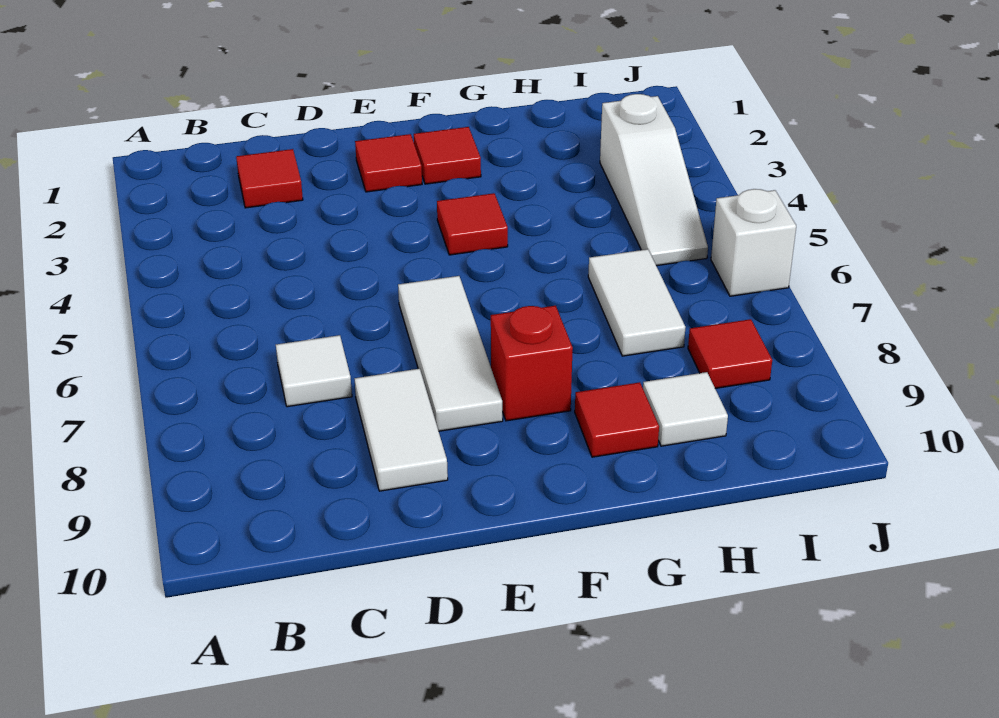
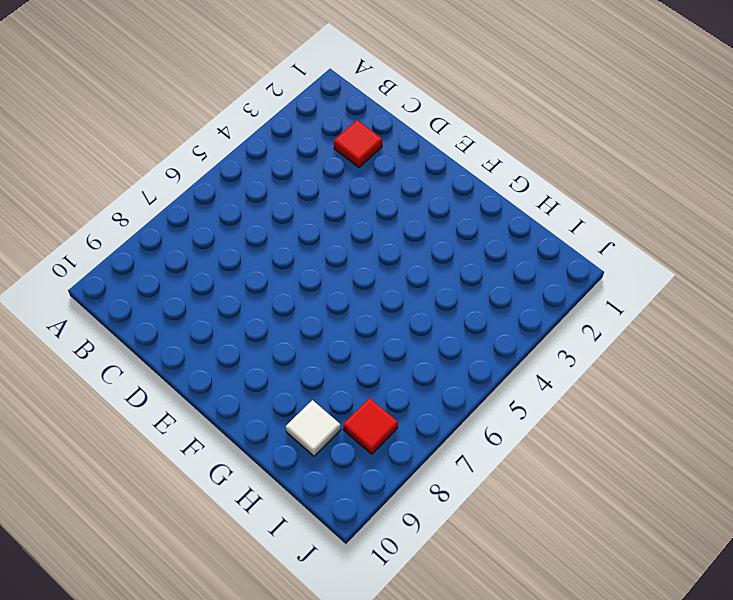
none -> white 1x1 tile [276,335,352,407]
none -> white 1x2 tile [355,369,448,491]
none -> red 1x1 tile [355,134,422,192]

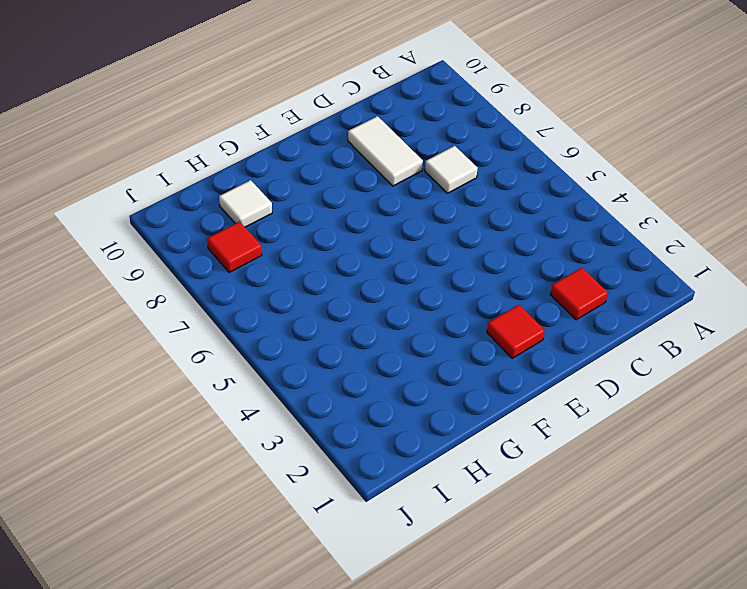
none -> white 1x3 tile [398,276,503,431]
none -> red 1x1 tile [414,127,481,184]
none -> red 1x1 tile [437,193,508,255]

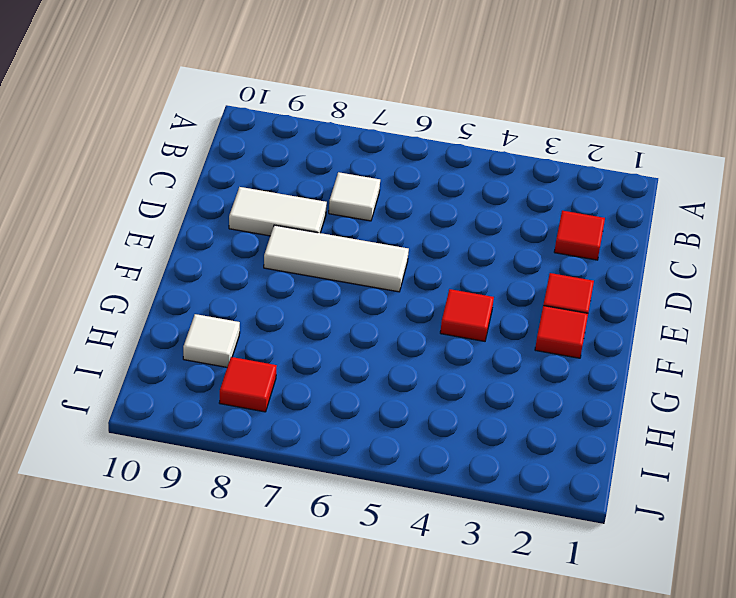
none -> red 1x1 brick [491,306,573,421]
none -> red 1x1 tile [575,382,659,457]
none -> white 1x2 tile [588,249,686,356]

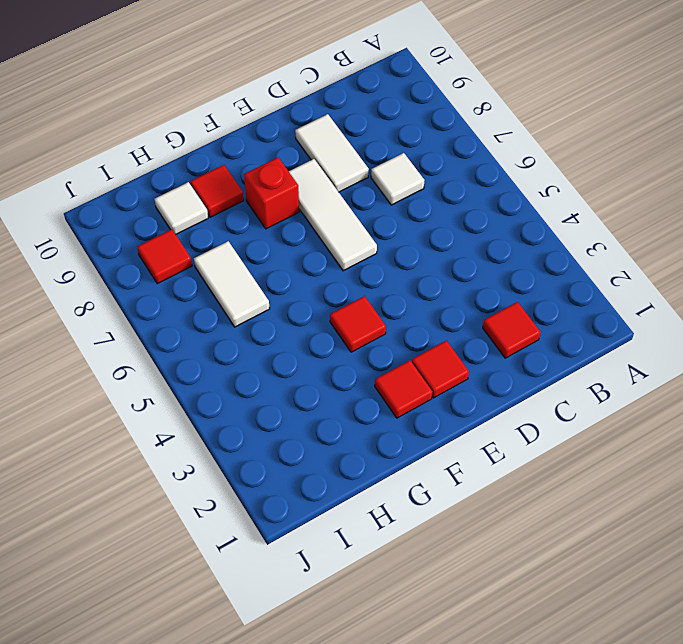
none -> white 1x3 slope [600,94,708,266]
none -> white 1x1 brick [711,189,796,296]

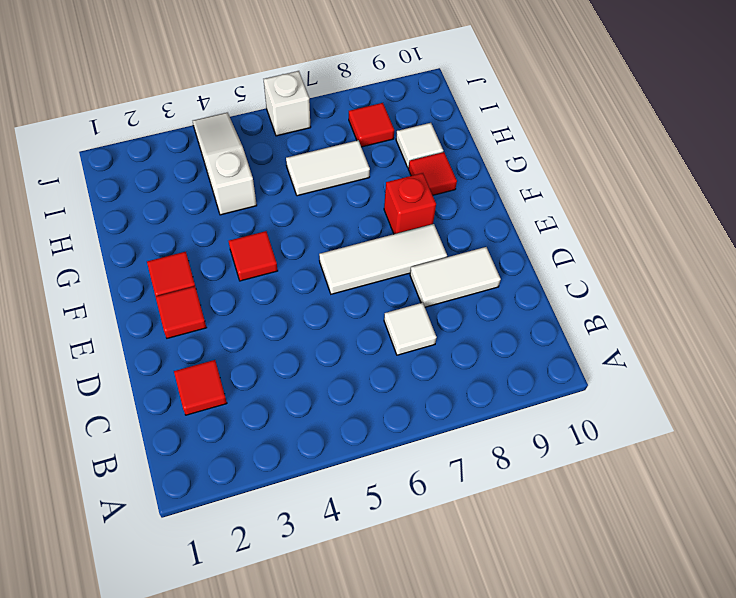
white 1x3 slope [193,113,257,215] -> white 1x3 slope turned to [600,94,708,266]

